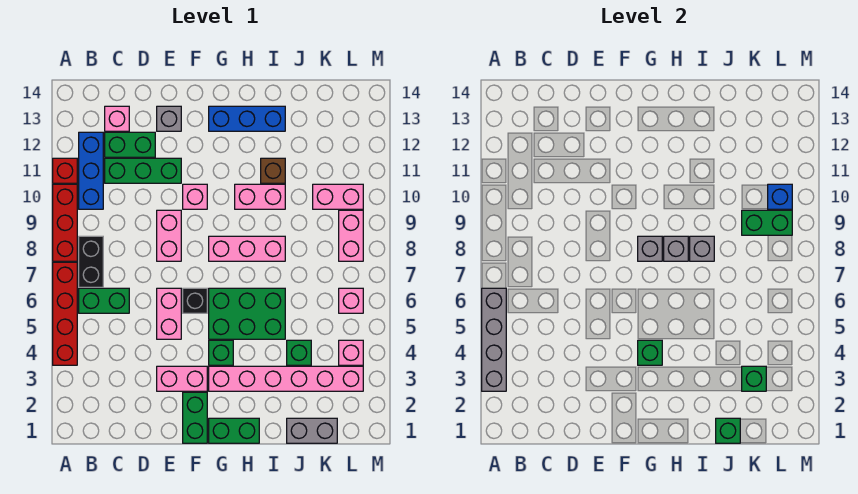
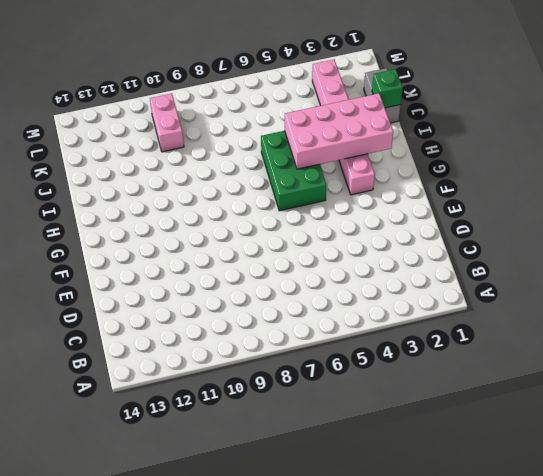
pink 2x4 brick [285,93,393,169] -> none
none -> red 1x4 brick [53,262,77,365]
none -> red 1x3 brick [53,184,77,261]
none -> red 1x1 brick [53,158,77,183]
none -> green 1x2 brick [79,288,129,313]

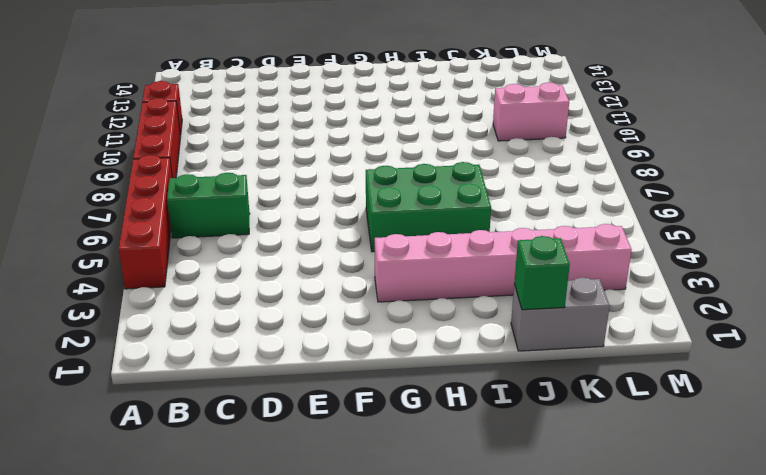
none -> black 1x2 brick [79,236,103,287]
none -> blue 1x3 brick [79,132,103,209]
none -> green 1x3 brick [105,158,181,183]
none -> green 1x2 brick [105,132,155,157]

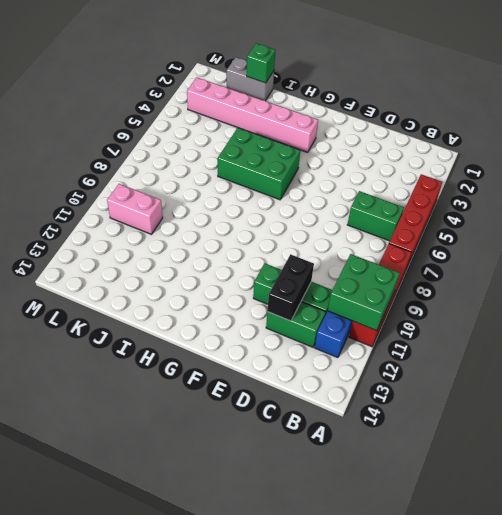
green 2x2 brick [328,254,400,331] -> none
black 1x2 brick [267,254,314,321] -> black 1x2 brick moved to [79,236,103,287]
none -> pink 1x1 brick [105,106,129,131]
none -> pink 1x2 brick [157,366,207,391]
none -> pink 1x2 brick [157,288,181,339]
none -> pink 1x2 brick [157,210,181,261]

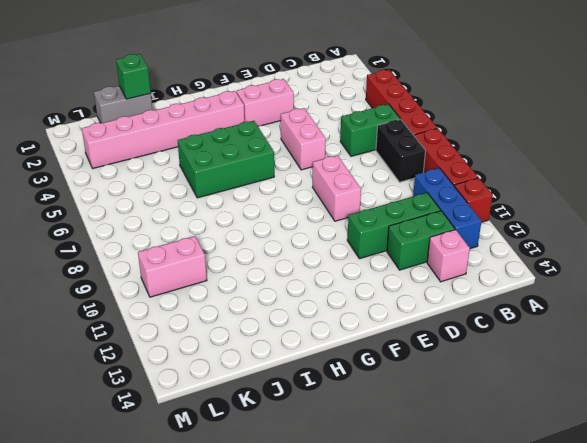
none -> grey 1x1 brick [157,106,181,131]
none -> green 1x2 brick [183,392,207,443]
none -> black 1x1 brick [183,288,207,313]
none -> pink 1x1 brick [183,184,207,209]

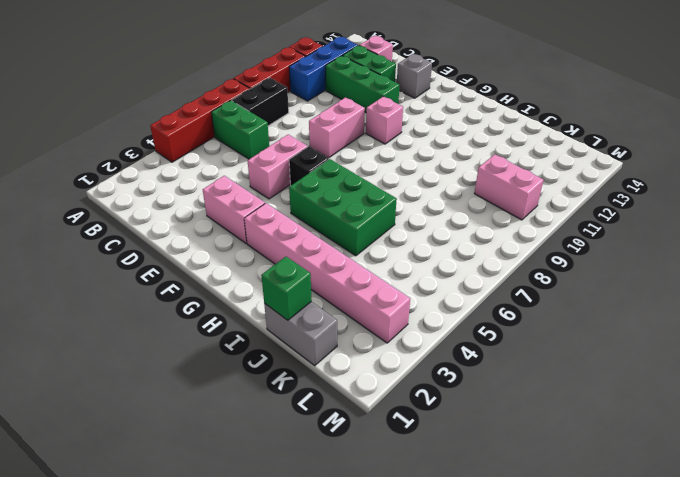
none -> green 1x2 brick [183,392,207,443]
none -> green 1x2 brick [209,418,259,443]
none -> green 1x1 brick [209,340,233,365]
none -> pink 1x3 brick [209,236,285,261]

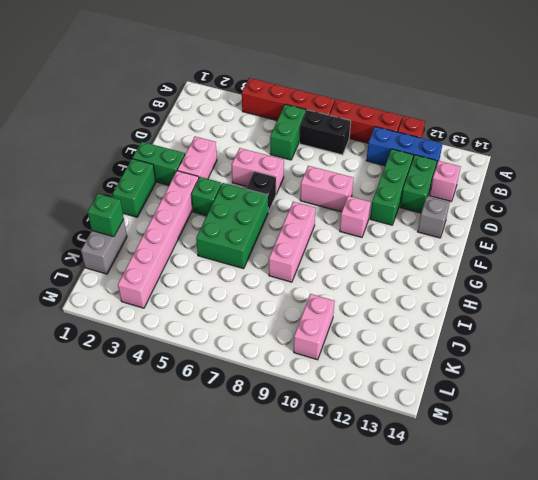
none -> blue 1x3 brick [209,106,285,131]
none -> pink 1x2 brick [235,184,285,209]
none -> brown 1x1 brick [261,158,285,183]
none -> green 1x1 brick [287,340,311,365]

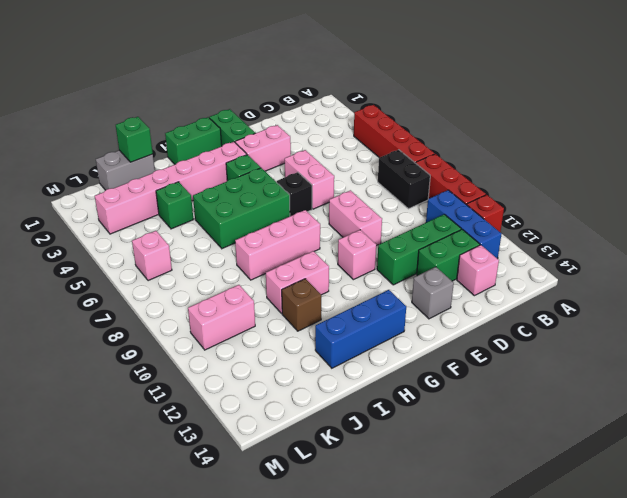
none -> green 1x2 brick [79,288,129,313]
none -> pink 1x1 brick [339,340,363,365]
none -> pink 1x2 brick [339,210,363,261]
none -> grey 1x4 brick [482,288,506,391]

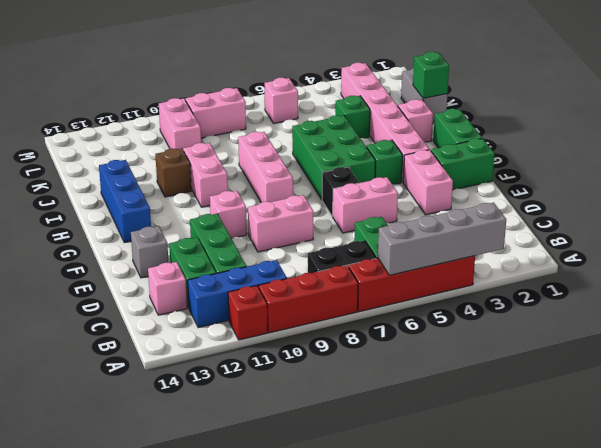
pink 1x1 brick [398,99,433,142] -> pink 1x1 brick moved to [339,340,363,365]
none -> green 1x1 brick [638,340,662,365]
none -> grey 1x1 brick [638,236,662,261]
none -> grey 1x1 brick [664,236,688,261]
none -> grey 1x1 brick [690,236,714,261]

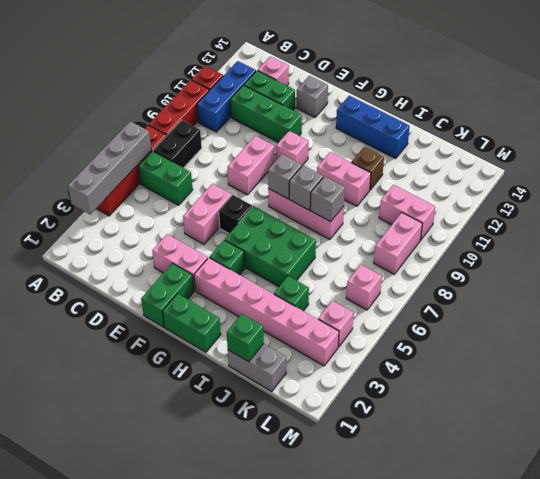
none -> green 1x1 brick [638,340,662,365]
none -> green 1x1 brick [742,366,766,391]
none -> green 1x2 brick [742,210,792,235]
none -> blue 1x1 brick [768,184,792,209]

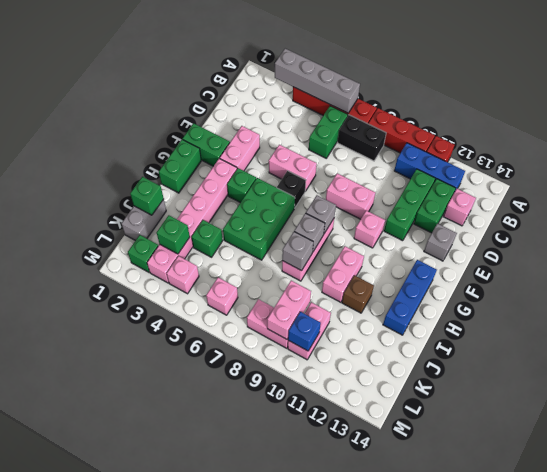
pink 1x2 brick [267,281,311,339] -> green 1x2 brick [742,210,792,235]
green 1x1 brick [128,235,158,272] -> green 1x1 brick moved to [638,340,662,365]

